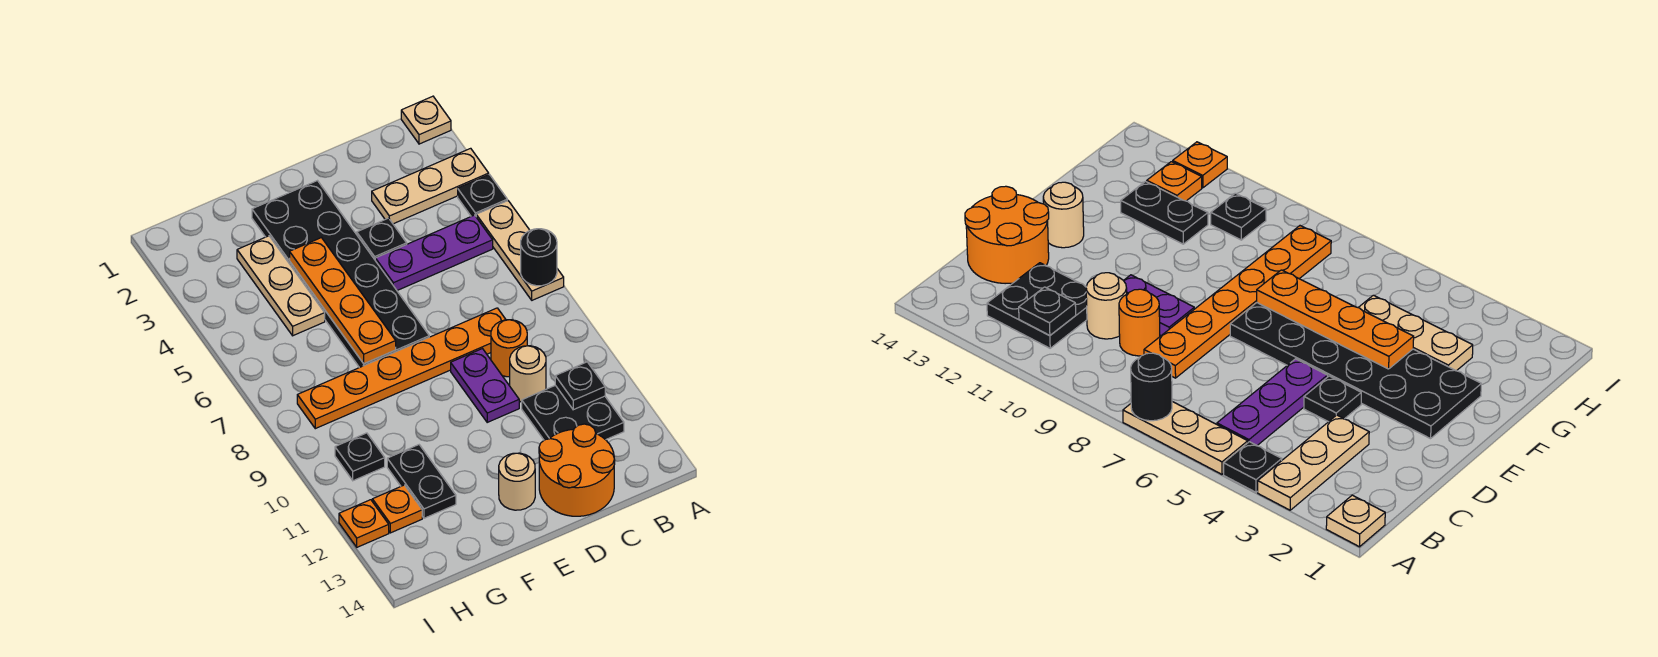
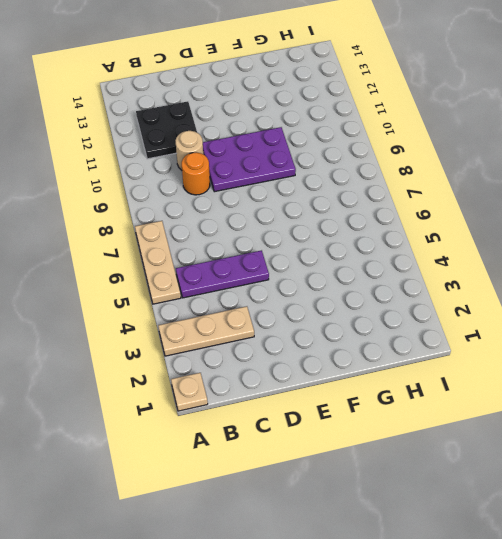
purple 2x3 plate [203,127,296,192] -> purple 1x2 plate [451,349,519,422]
none -> black 1x1 plate [458,175,507,216]
none -> orange 1x6 plate [297,308,506,429]
none -> orange 2x2 round brick [539,424,615,516]

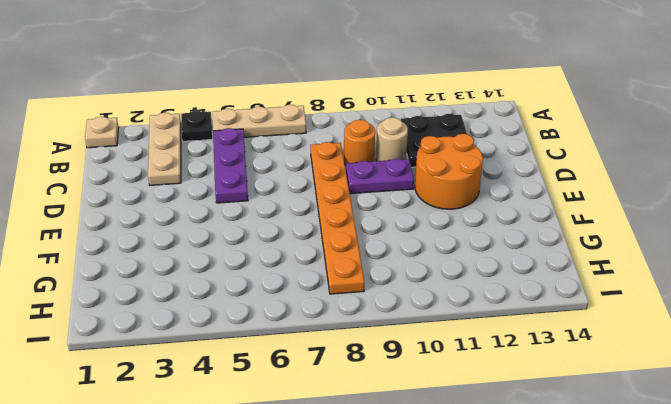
orange 2x2 round brick [415,134,483,209] -> orange 2x2 round brick moved to [539,424,615,516]
none -> black 1x1 plate [357,218,407,259]
none -> black 2x6 plate [252,181,429,368]
none -> tan 1x1 round brick [499,453,535,510]

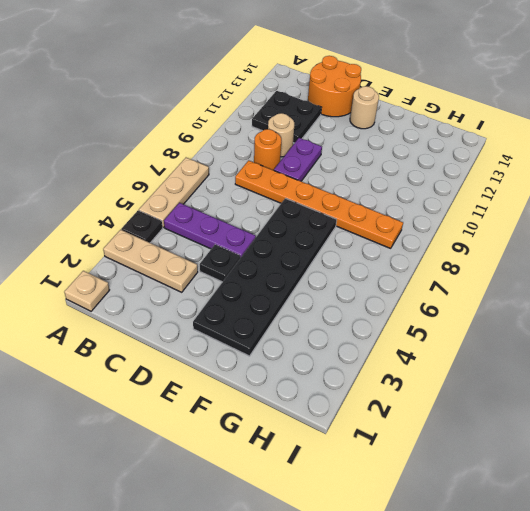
none -> tan 1x3 plate [237,236,325,336]
none -> black 1x2 plate [387,445,456,518]
none -> black 1x1 plate [335,433,385,481]

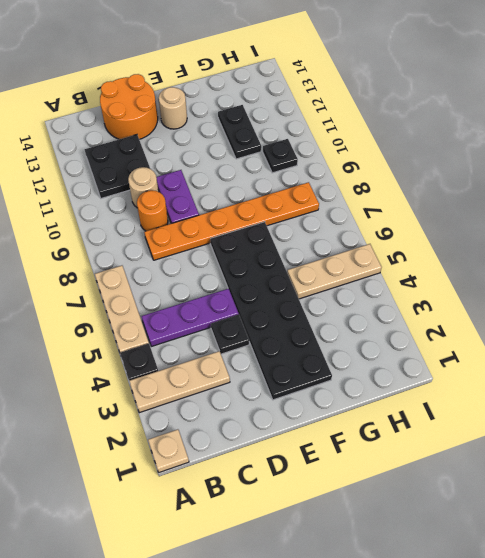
tan 1x3 plate [287,244,382,299] -> tan 1x3 plate turned to [237,236,325,336]
none -> orange 1x1 plate [372,485,422,533]
none -> orange 1x1 plate [339,500,389,547]
none -> black 1x1 round brick [521,229,557,286]

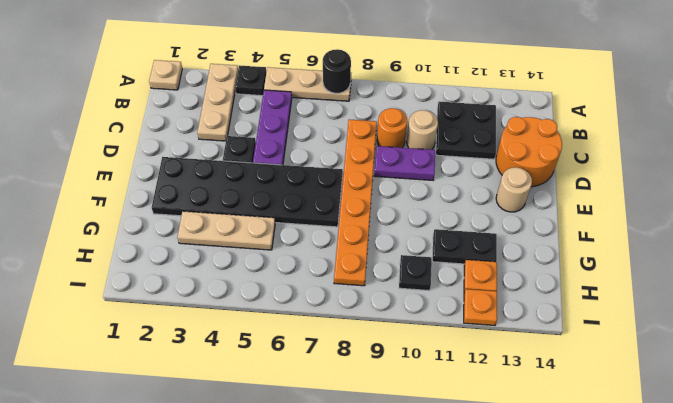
none -> black 1x1 plate [555,362,605,410]
none -> orange 1x4 plate [290,238,396,364]

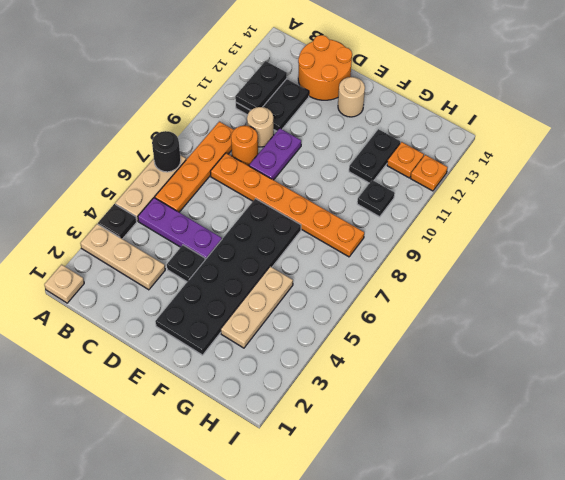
orange 1x4 plate [155,122,234,212] -> orange 1x4 plate moved to [290,238,396,364]
black 1x2 plate [235,61,287,110] -> black 1x1 plate [555,362,605,410]

